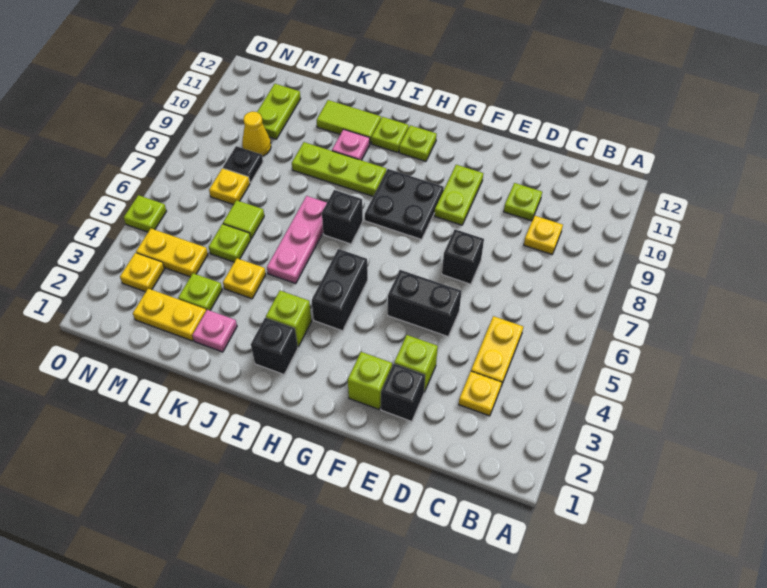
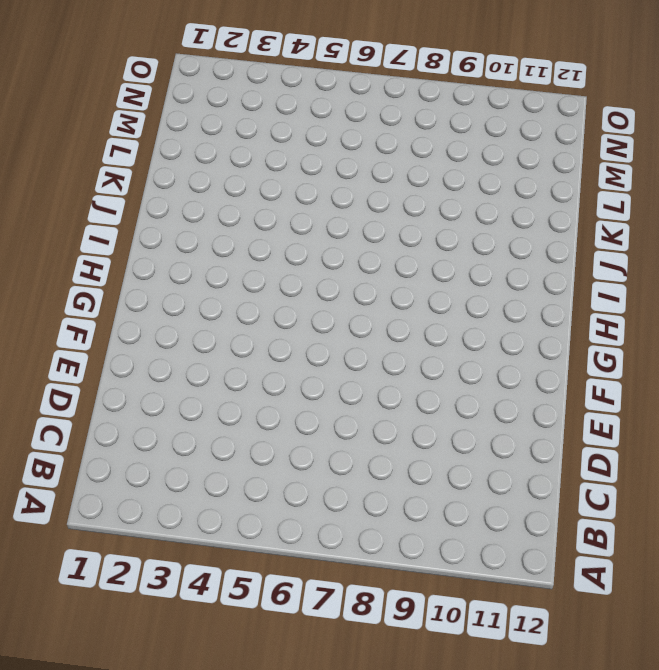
none -> yellow 1x1 plate [459,372,502,416]
none -> yellow 1x2 plate [471,316,523,386]
none -> yellow 1x1 plate [524,215,563,254]
none -> lime 1x1 plate [504,183,542,221]

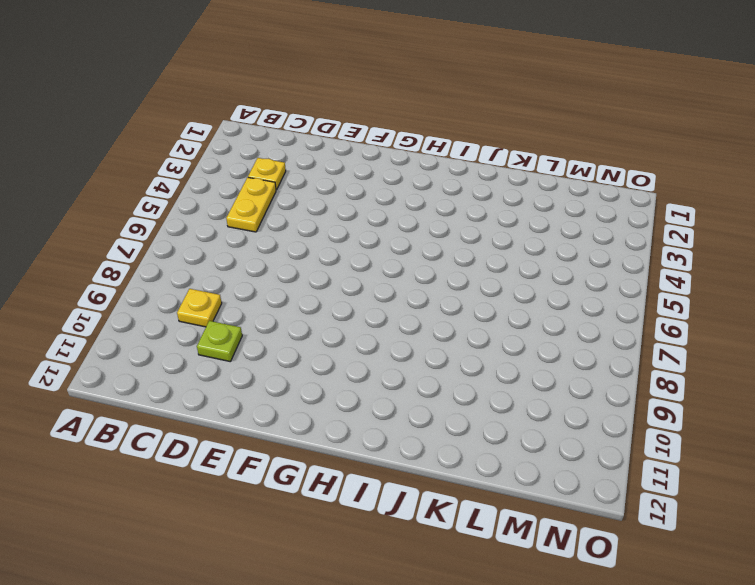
none -> black 1x1 brick [381,364,425,421]
none -> lime 1x1 brick [394,335,438,392]
none -> black 1x2 brick [388,270,462,336]
none -> black 1x1 brick [442,229,484,284]

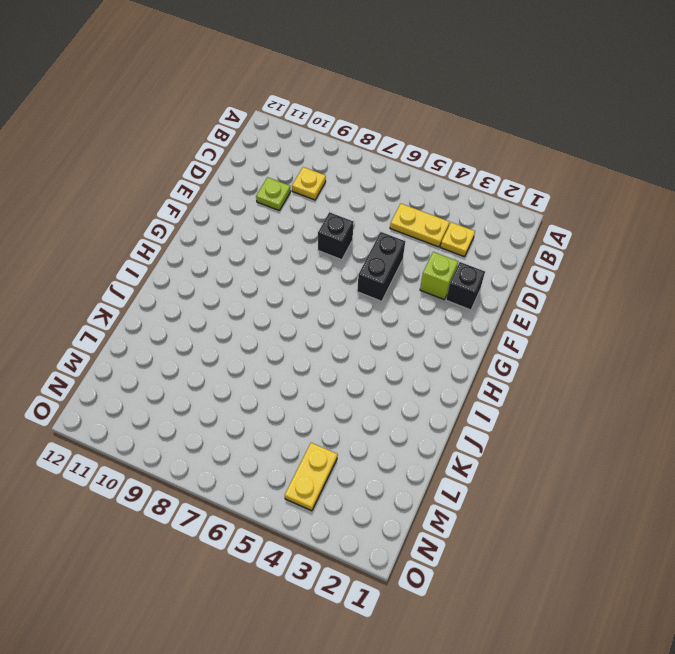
none -> lime 1x1 brick [348,352,392,409]
none -> lime 1x2 plate [434,165,483,225]
none -> black 2x2 plate [365,169,444,240]
none -> black 1x2 brick [312,249,368,331]

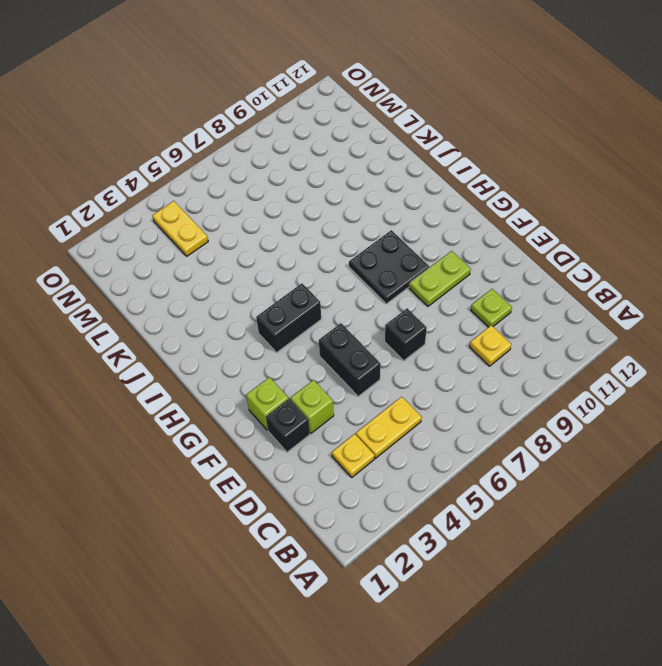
none -> lime 1x1 plate [399,125,437,161]
none -> black 1x1 brick [251,318,298,374]
none -> lime 1x1 brick [266,291,312,347]
none -> black 1x1 brick [322,190,363,244]

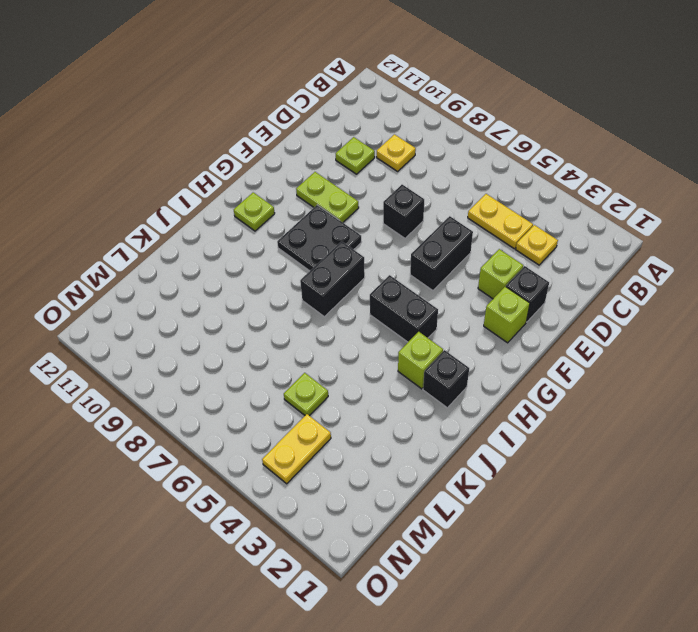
black 1x2 brick [300,241,365,317] -> black 1x1 brick [322,190,363,244]
none -> lime 1x3 plate [292,142,386,196]
none -> lime 1x1 plate [372,117,409,153]
none -> pink 1x3 plate [267,196,327,284]
none -> pink 1x1 plate [332,129,370,160]

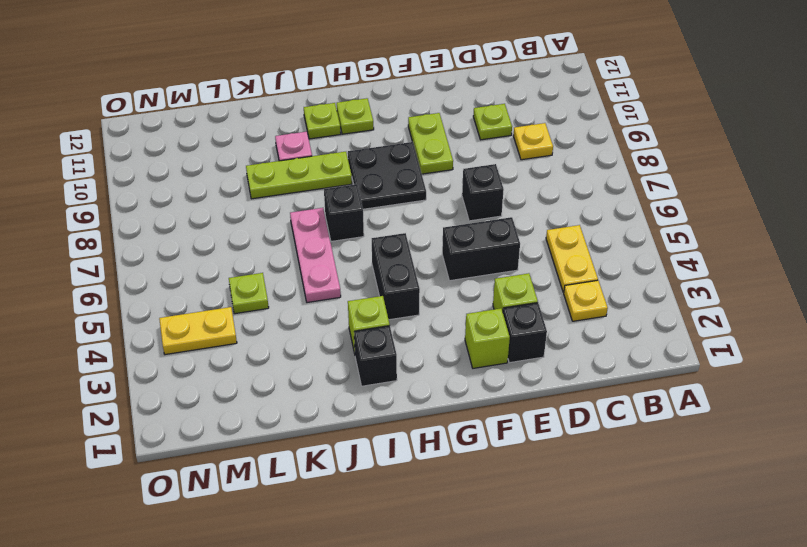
none -> lime 1x2 tile [317,100,381,143]
none -> pink 1x1 plate [192,310,237,352]
none -> yellow 1x1 plate [223,258,266,299]
none -> yellow 1x2 plate [133,289,206,341]

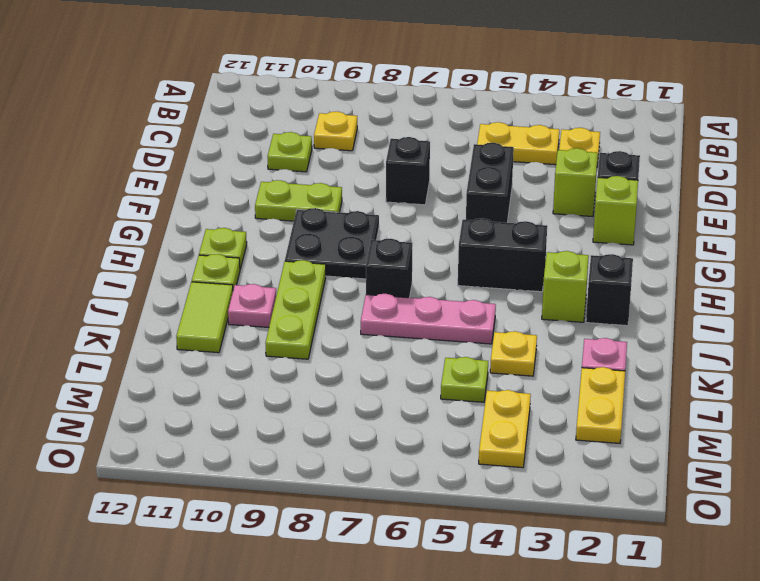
none -> lime 1x1 plate [178,273,222,311]
none -> lime 1x1 tile [223,200,264,239]
none -> yellow 1x1 plate [209,168,250,205]
none -> black 1x1 plate [223,146,263,183]

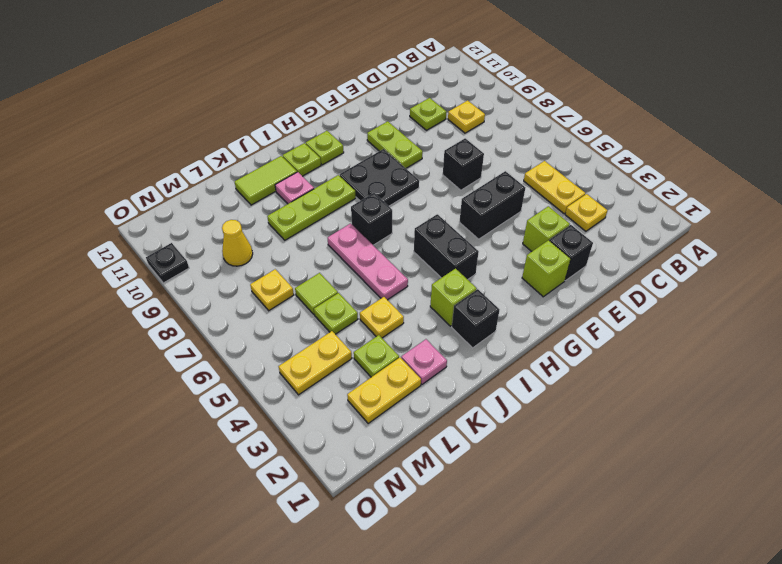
black 1x1 plate [146,243,189,283] -> black 1x1 plate moved to [223,146,263,183]
none -> lime 1x2 plate [257,84,301,139]
none -> yellow 1x1 plate [120,253,164,292]
none -> lime 1x1 plate [124,195,167,232]

